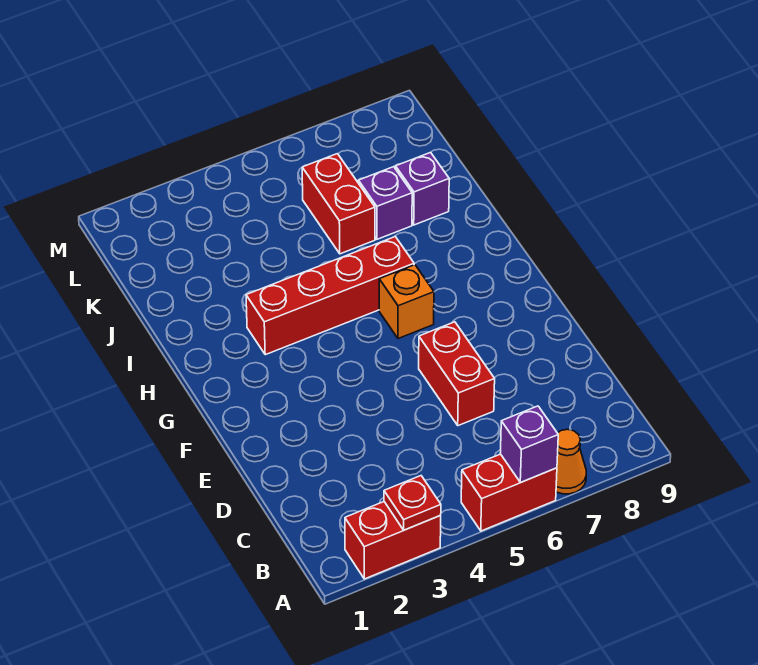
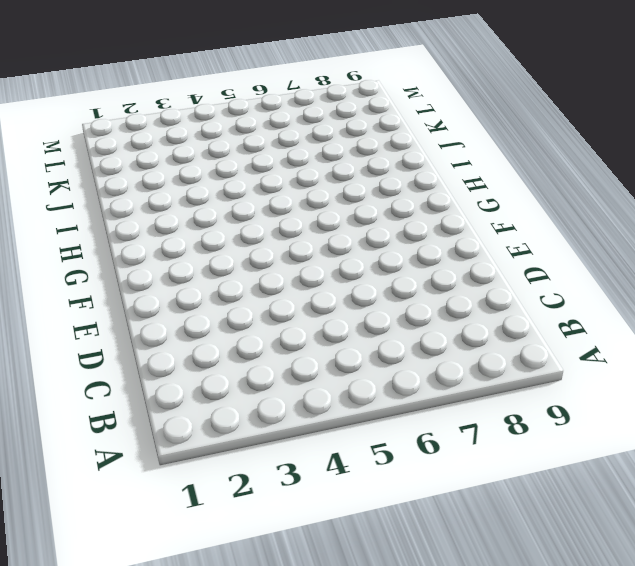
none -> red 1x2 brick [345,502,441,579]
none -> red 1x2 brick [461,454,557,531]

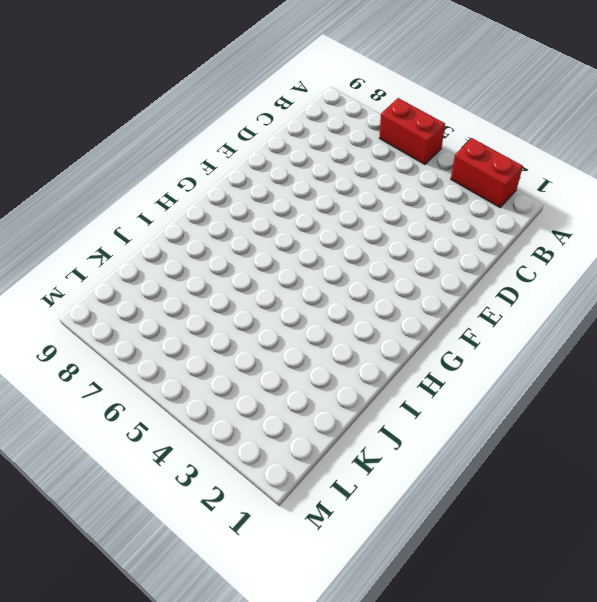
none -> orange 1x1 cone [556,429,586,494]
none -> red 1x2 brick [419,322,495,426]

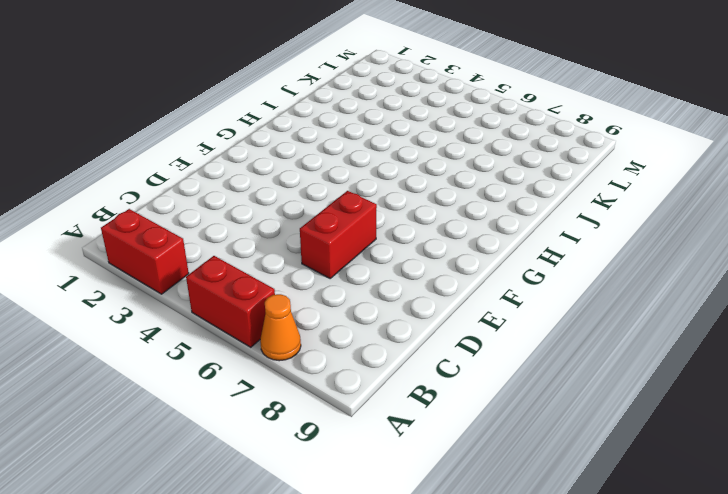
none -> orange 1x1 brick [379,265,434,339]
none -> red 1x4 brick [246,237,414,355]

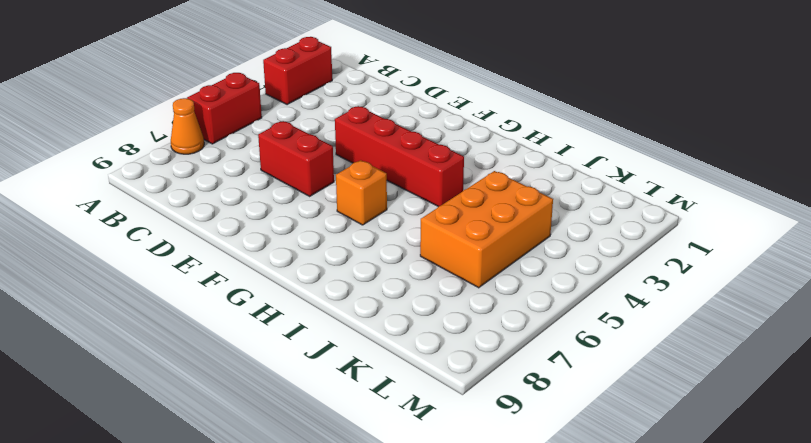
red 1x4 brick [335,106,464,207] -> red 1x4 brick turned to [246,237,414,355]
orange 2x3 brick [420,171,553,288] -> red 1x2 brick [302,154,375,254]
none -> purple 1x1 brick [358,167,412,239]
none -> purple 1x1 brick [396,152,449,225]

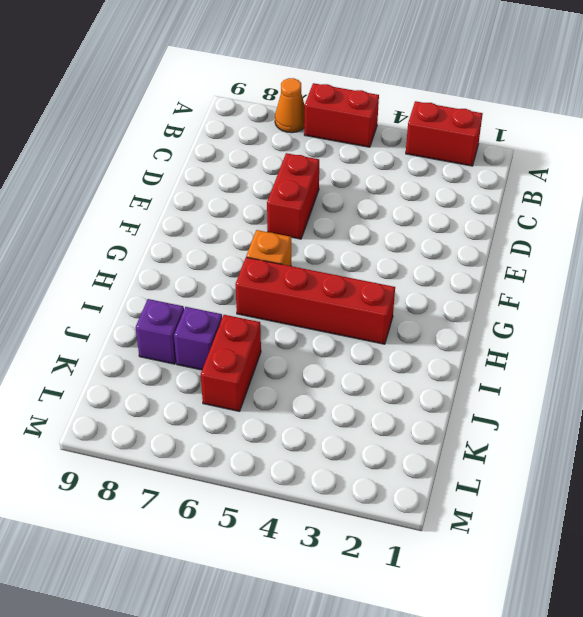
none -> red 1x1 plate [384,476,441,530]
none -> purple 1x1 brick [500,406,558,482]

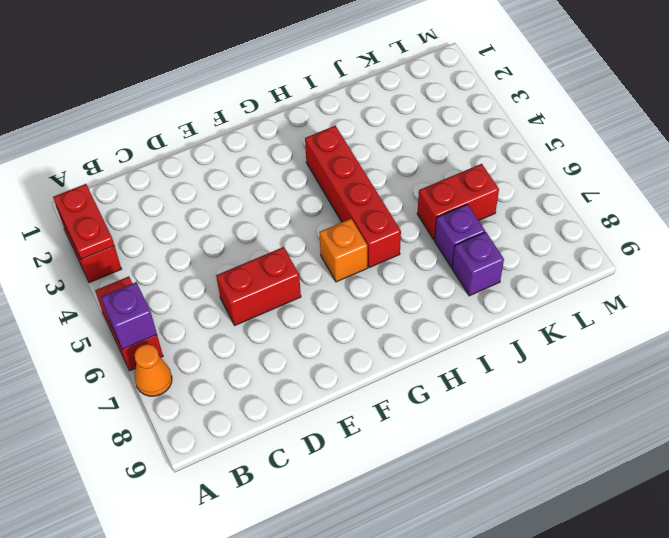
red 1x2 plate [53,184,114,259] -> red 1x1 plate [384,476,441,530]

